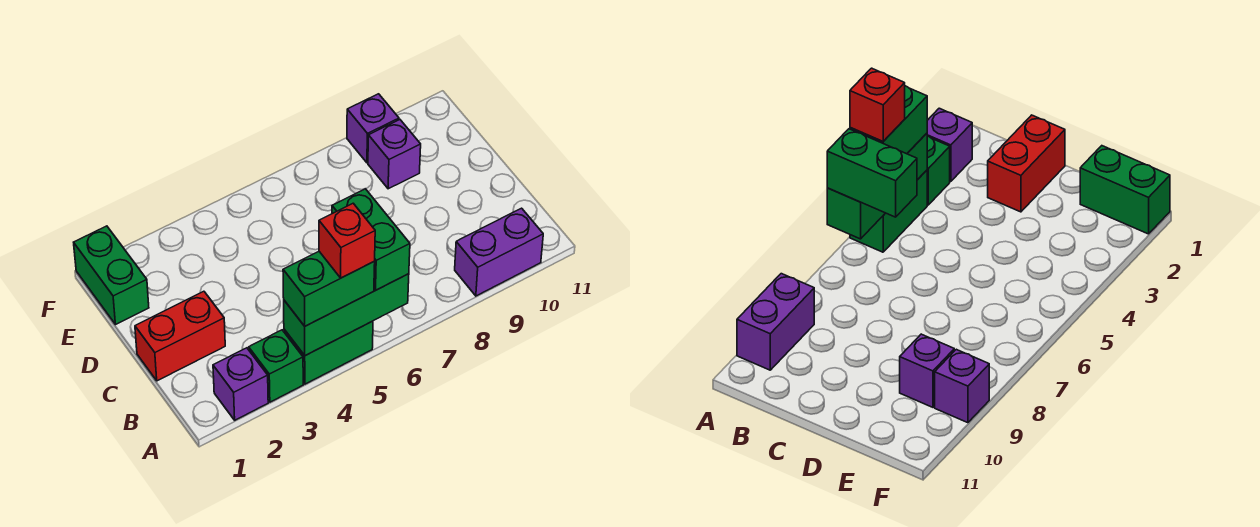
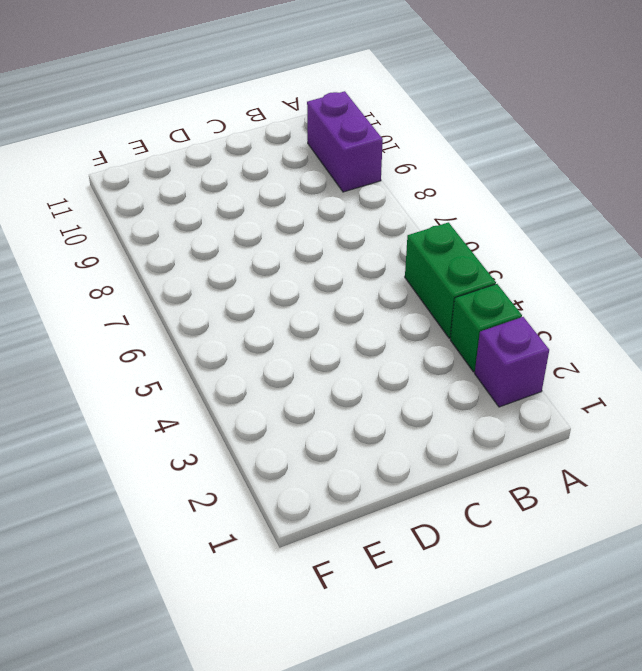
none -> red 1x2 brick [135,291,225,381]
none -> green 1x2 brick [74,226,149,324]
none -> purple 1x1 brick [368,120,421,189]

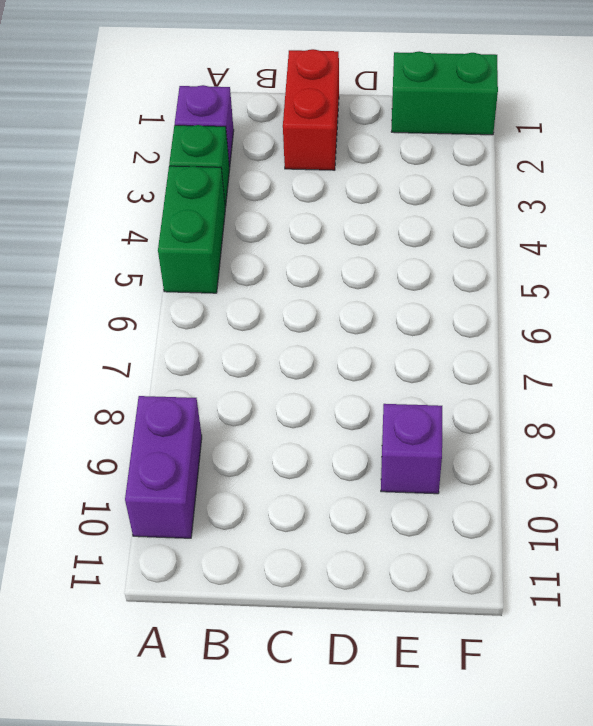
none -> purple 1x1 brick [347,94,399,163]
none -> green 1x3 brick [284,274,409,356]
none -> green 1x2 brick [283,252,375,326]

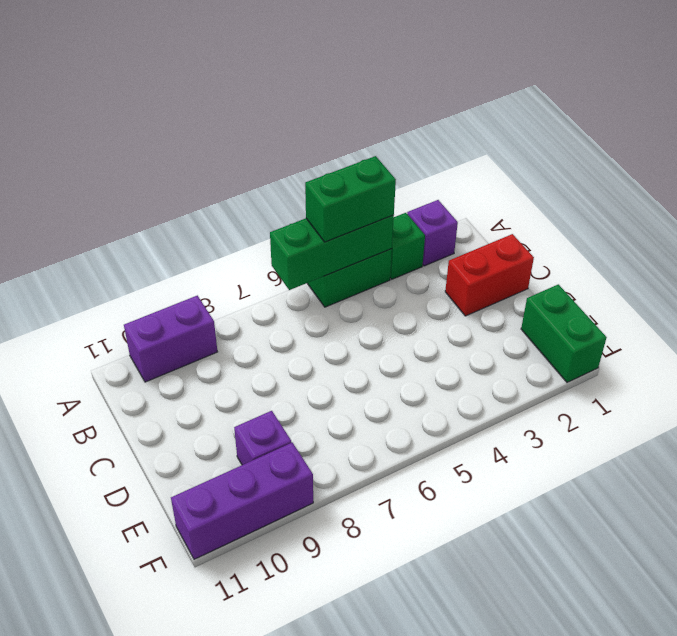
purple 1x3 brick [171,443,313,559] -> purple 1x1 brick [347,94,399,163]
none -> green 1x2 brick [332,189,410,290]
none -> red 1x1 brick [319,203,375,278]

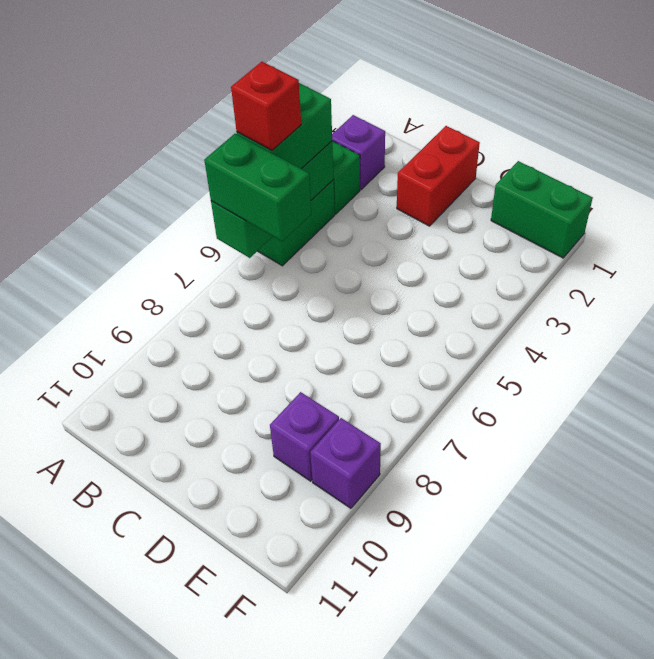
none -> purple 1x2 brick [455,208,543,296]

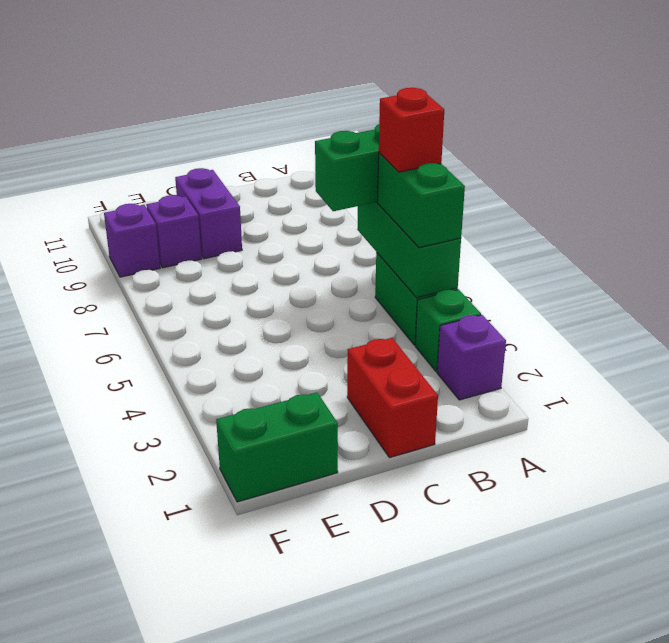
purple 1x2 brick [175,168,242,259] -> purple 1x2 brick moved to [455,208,543,296]

